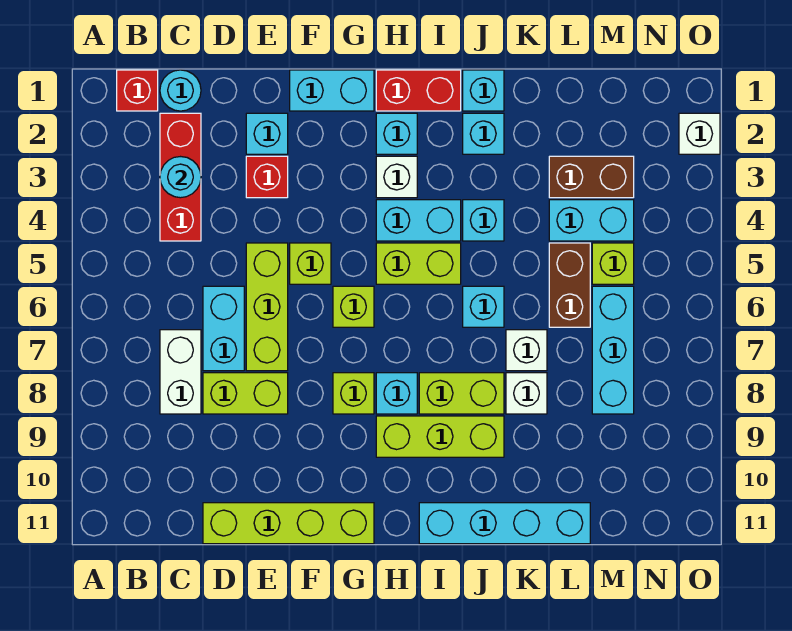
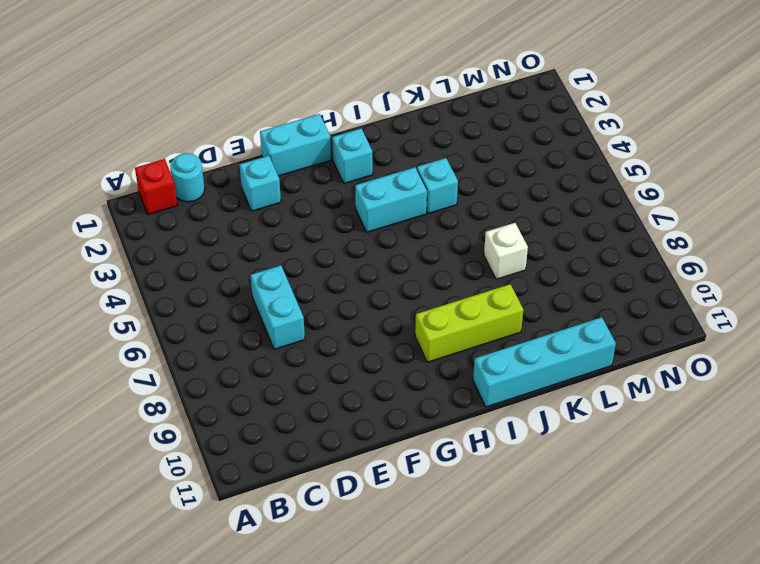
none -> red 1x3 brick [160,113,201,241]
none -> white 1x2 brick [160,330,201,414]
none -> lime 1x2 brick [203,373,288,414]
none -> lime 1x4 brick [203,503,374,544]

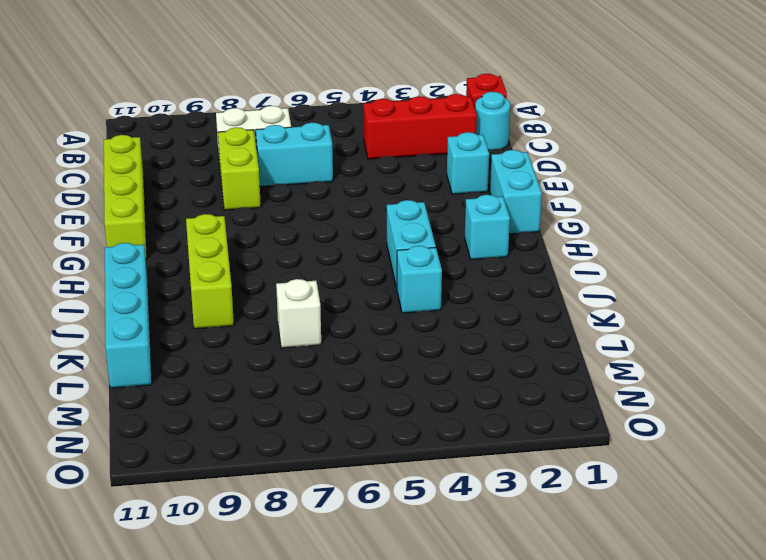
none -> red 1x1 brick [246,156,288,198]
none -> lime 1x3 brick [246,243,288,371]
none -> lime 1x1 brick [290,243,331,284]
none -> lime 1x1 brick [333,286,374,327]

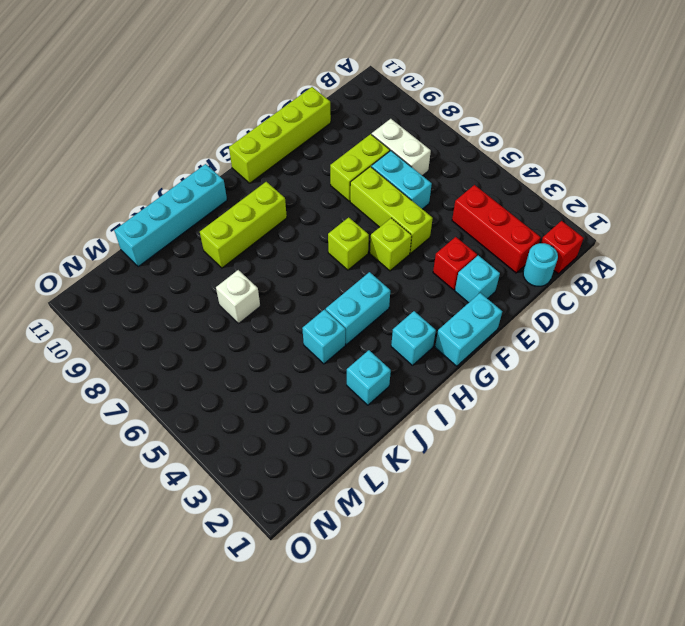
none -> lime 1x1 brick [333,373,374,414]
none -> red 1x2 brick [376,70,461,111]
none -> white 1x1 brick [376,156,417,198]
none -> lime 1x2 brick [376,243,461,284]

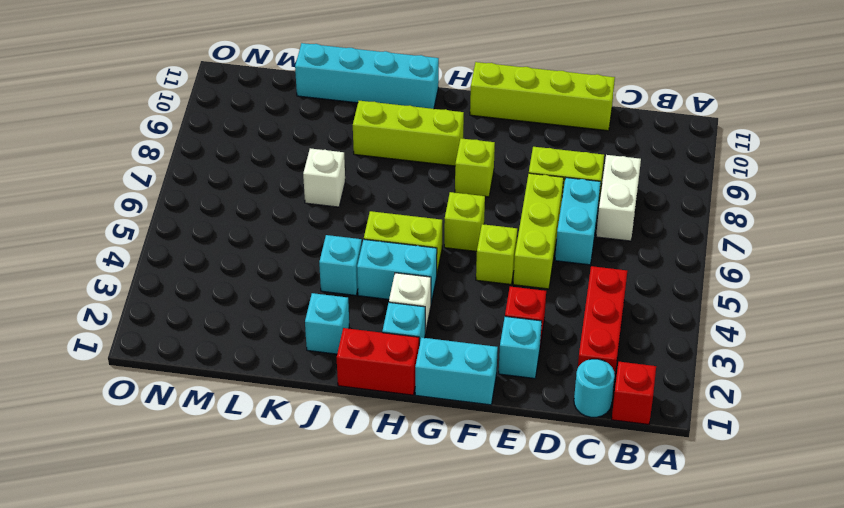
none -> cyan 1x1 brick [376,373,417,414]
none -> lime 1x2 brick [419,373,504,414]
none -> cyan 1x1 brick [463,70,504,111]
none -> cyan 1x1 brick [463,286,504,327]

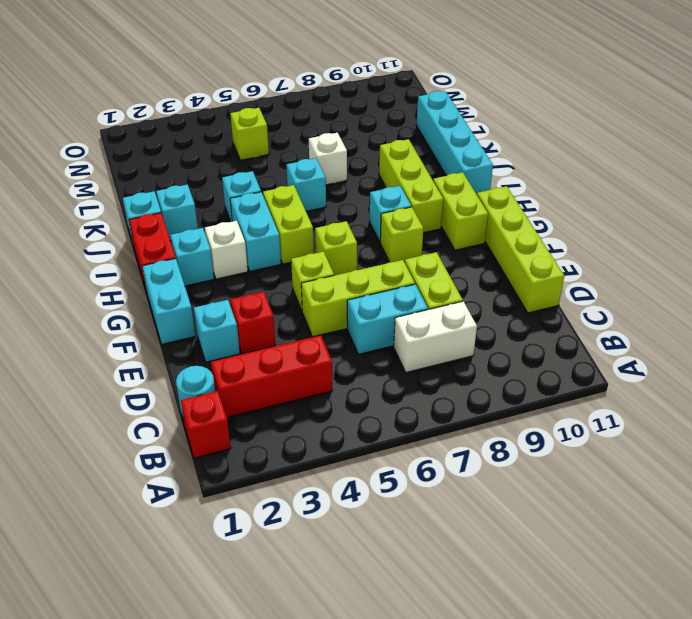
lime 1x2 brick [433,172,488,250] -> lime 1x2 brick moved to [419,373,504,414]
none -> white 1x1 brick [506,373,547,414]
none -> brown 1x2 brick [549,156,634,198]
none -> cyan 1x2 brick [549,200,634,241]
none -> brown 1x2 brick [549,243,590,327]

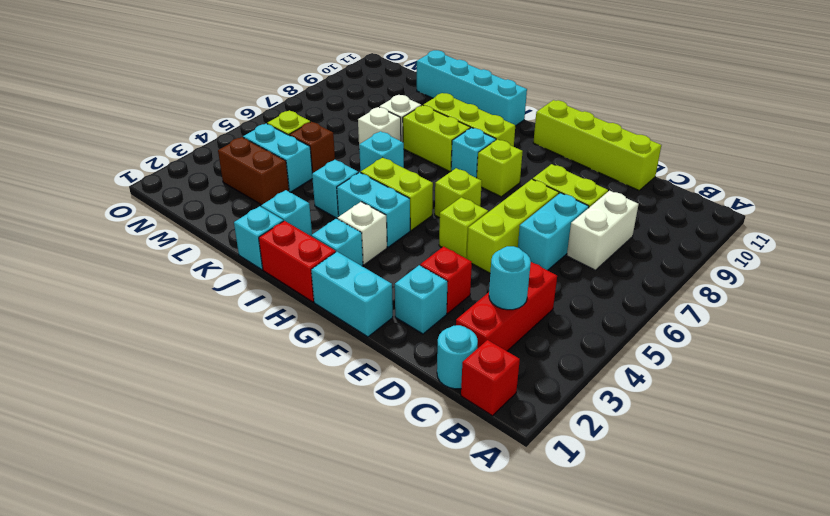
brown 1x1 brick [290,122,335,173] -> brown 1x2 brick [549,243,590,327]
none -> cyan 1x3 brick [592,286,634,414]
none -> white 1x1 brick [679,113,720,154]

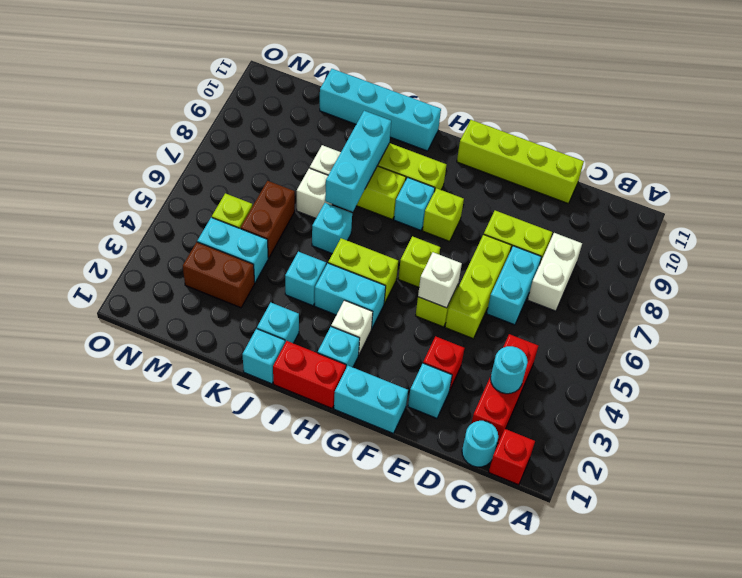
white 1x1 brick [418,252,462,308] -> white 1x1 brick moved to [679,113,720,154]
cyan 1x3 brick [325,111,391,212] -> cyan 1x3 brick moved to [592,286,634,414]

